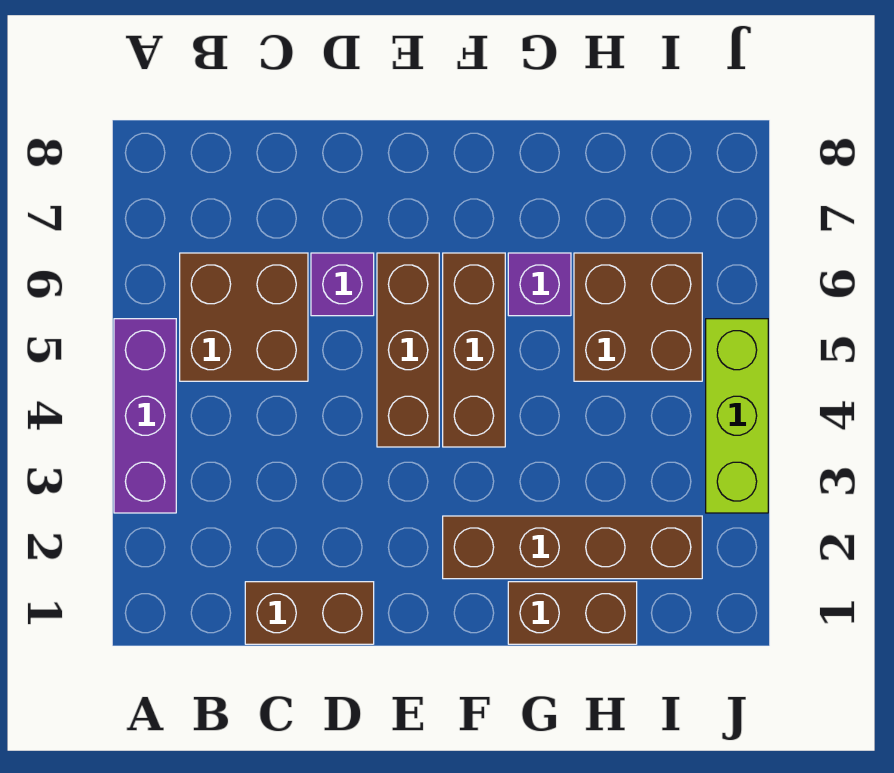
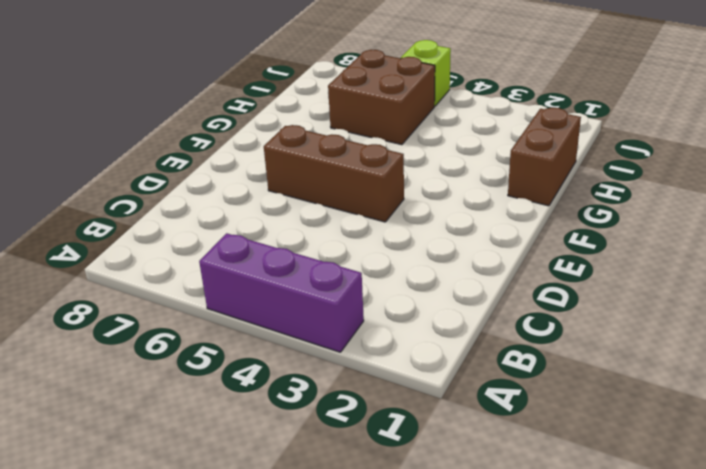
lime 1x1 brick [401,40,451,106] -> lime 1x3 brick [706,319,768,513]
none -> brown 2x2 brick [180,253,308,381]
none -> brown 1x2 brick [245,582,374,644]

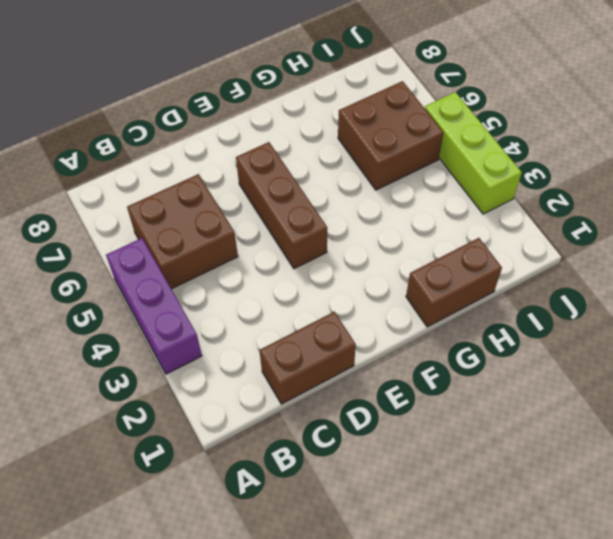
none -> purple 1x1 brick [311,253,374,316]
none -> brown 1x4 brick [443,516,702,579]

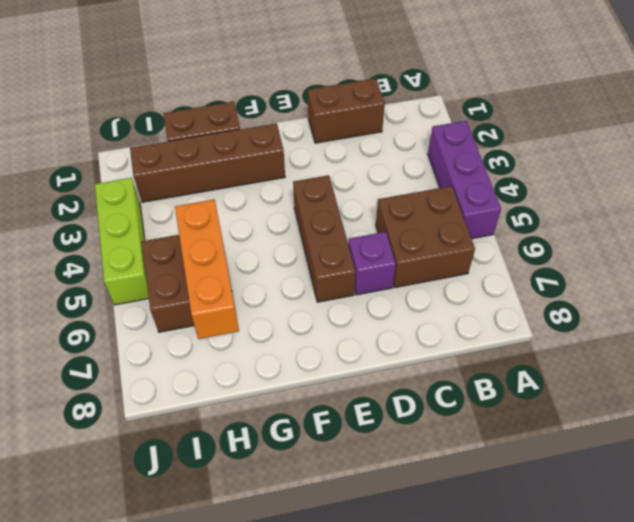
orange 1x3 brick [175,199,239,339] -> none
none -> brown 1x3 brick [443,253,505,447]
none -> purple 1x1 brick [508,253,571,316]

